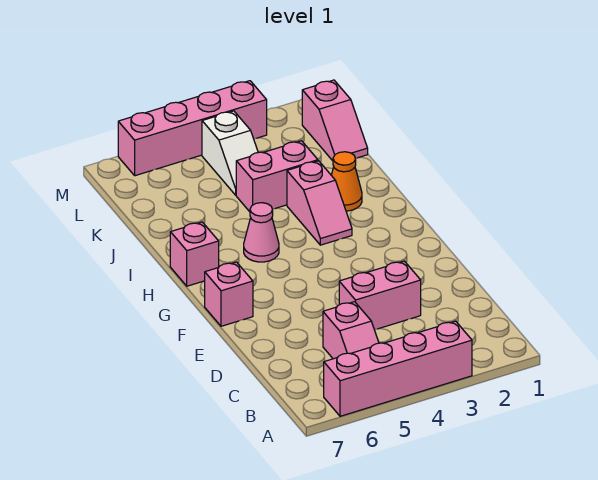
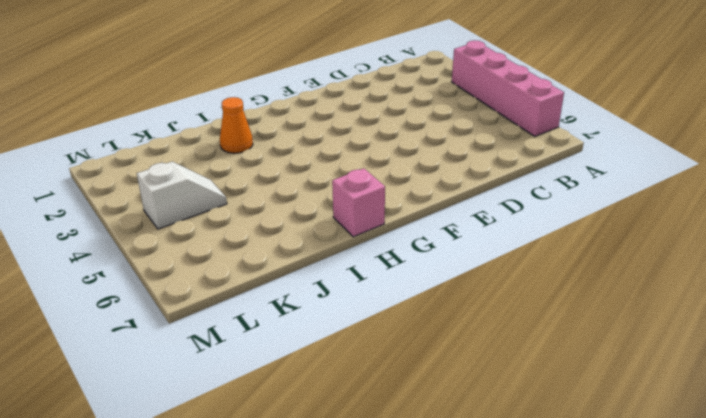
none -> pink 1x2 slope [323,302,379,359]
none -> pink 1x2 brick [339,261,421,330]
none -> pink 1x1 brick [205,262,253,326]

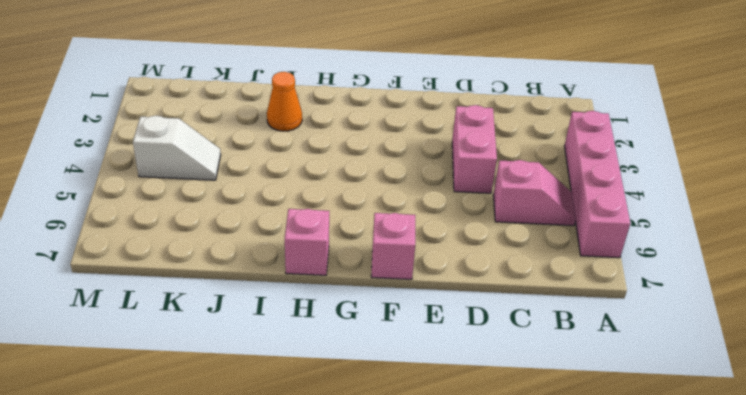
none -> pink 1x2 slope [287,161,352,245]
none -> pink 1x1 cone [244,203,279,262]
none -> pink 1x2 brick [236,141,318,212]

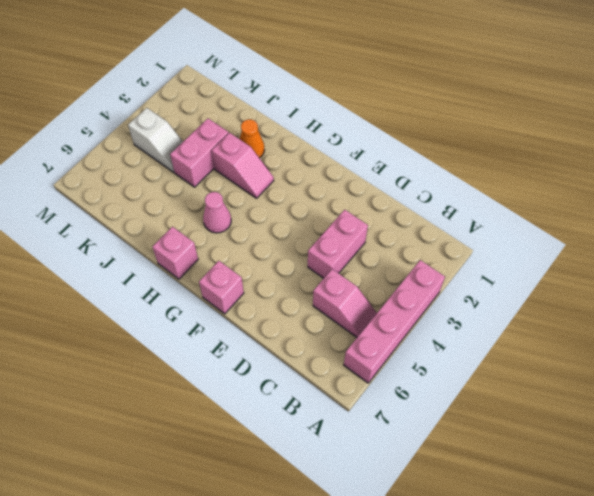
none -> pink 1x2 slope [302,80,368,161]
none -> pink 1x4 brick [118,81,267,176]

